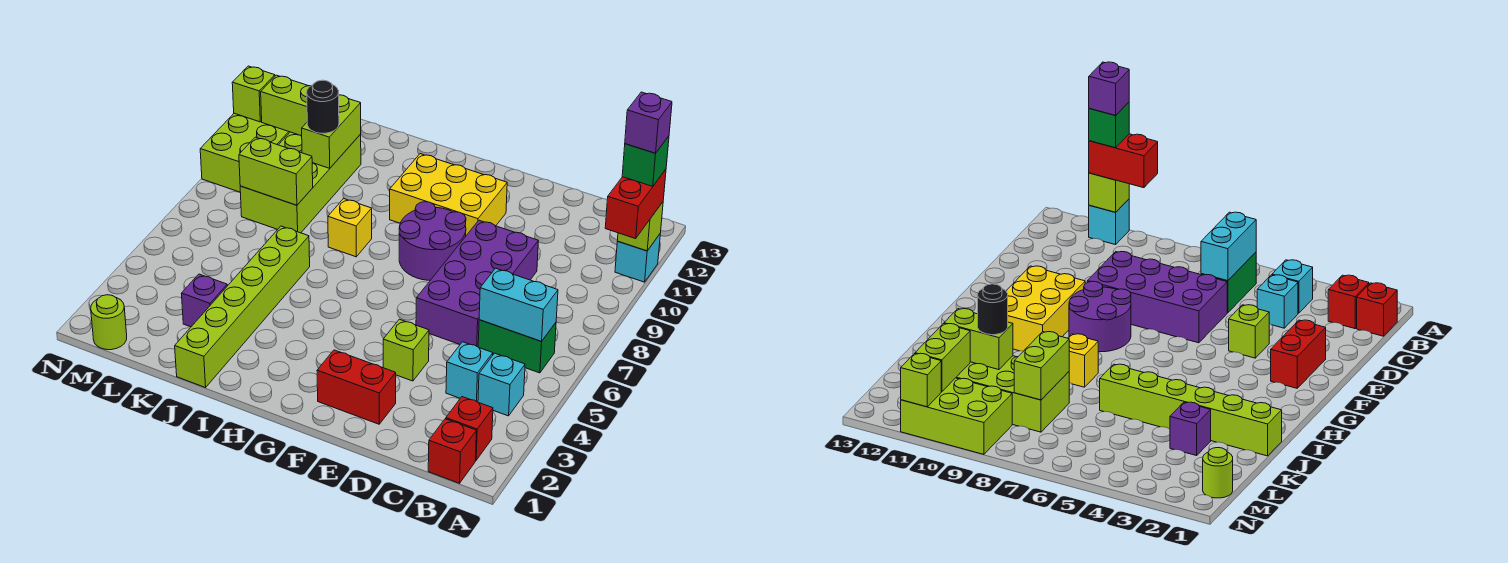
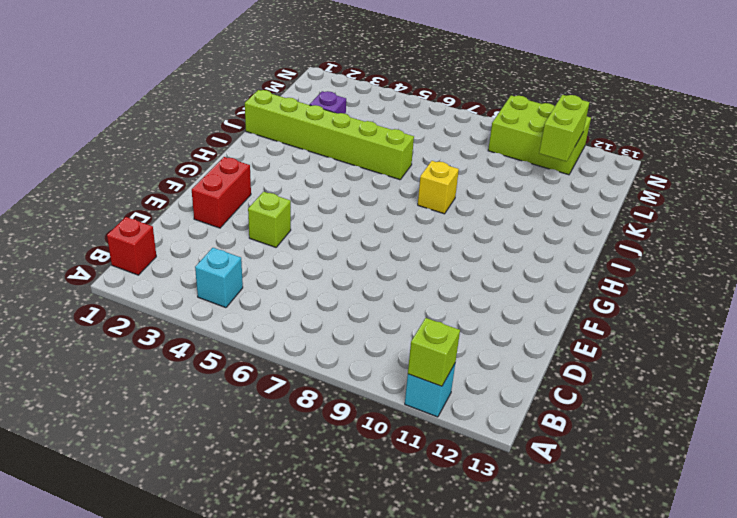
none -> red 1x1 brick [446,397,493,460]
none -> green 1x2 brick [478,320,556,373]
none -> cyan 1x1 brick [446,342,493,402]

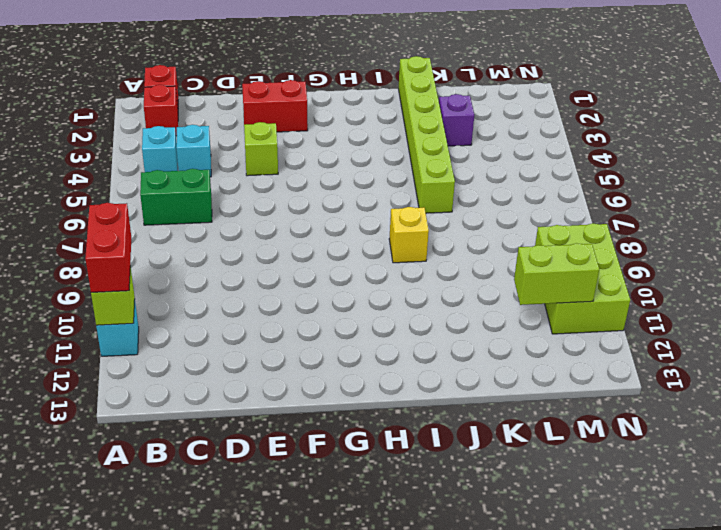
none -> purple 2x4 brick [416,220,538,347]
none -> purple 2x2 round brick [399,202,466,280]
none -> yellow 2x3 brick [390,154,507,235]

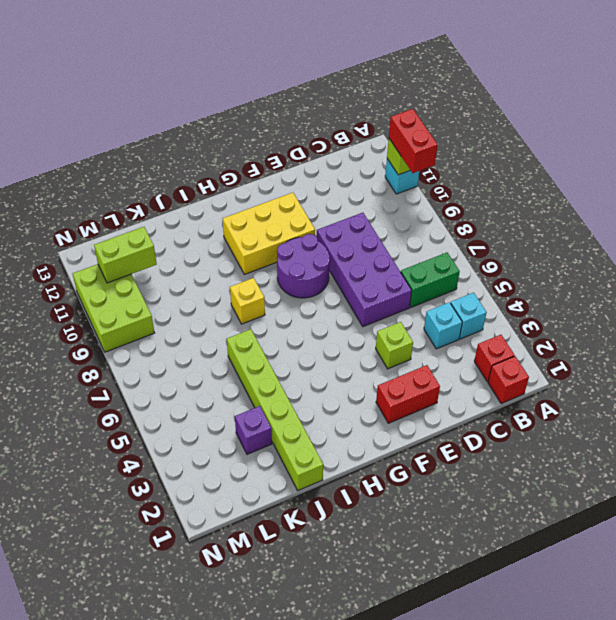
none -> lime 2x4 brick [240,132,361,233]
none -> lime 1x1 round brick [91,295,127,350]
none -> cyan 1x2 brick [479,268,558,341]

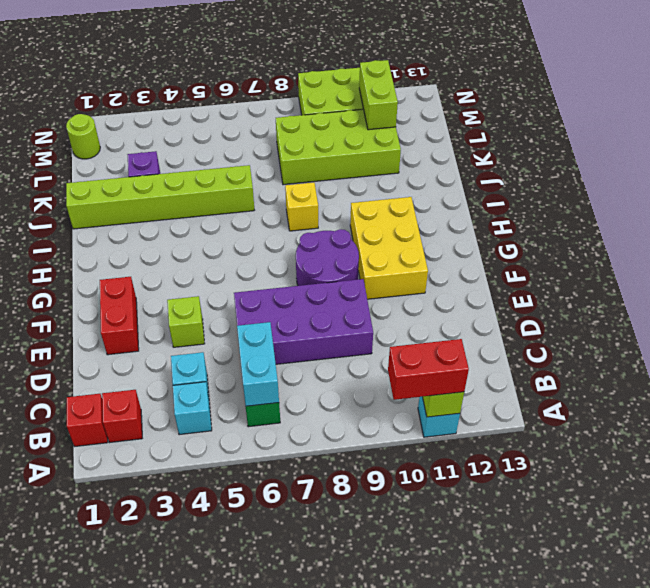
none -> lime 1x2 brick [239,137,313,205]
none -> lime 1x2 brick [302,95,361,168]
none -> lime 1x1 brick [232,66,275,122]

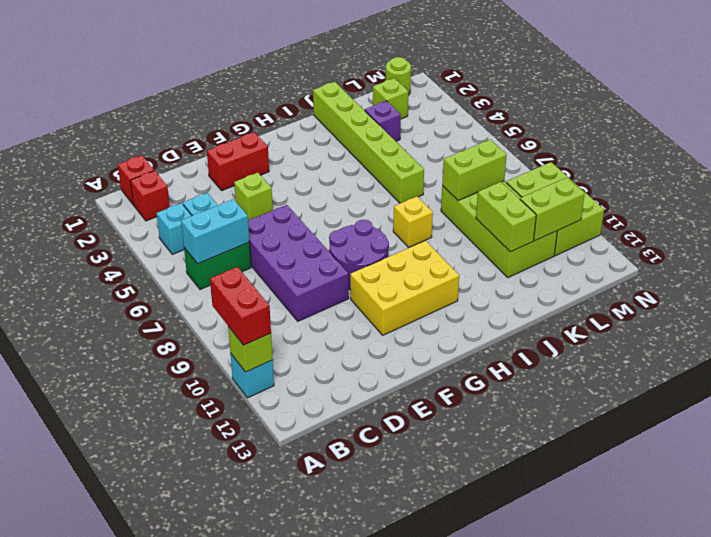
lime 1x1 brick [373,78,408,119] -> lime 1x1 brick moved to [232,66,275,122]
none -> black 1x1 round brick [307,80,339,133]
none -> green 1x1 brick [622,136,669,186]
none -> purple 1x1 brick [625,92,672,153]

